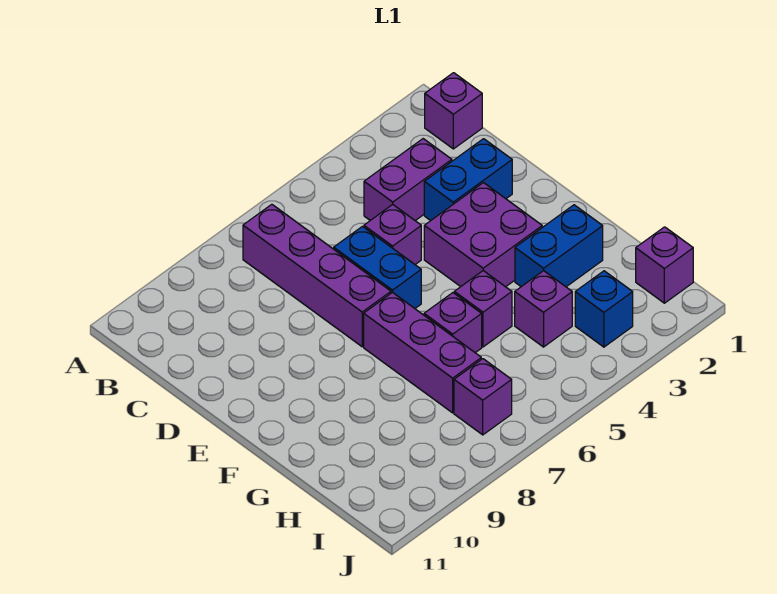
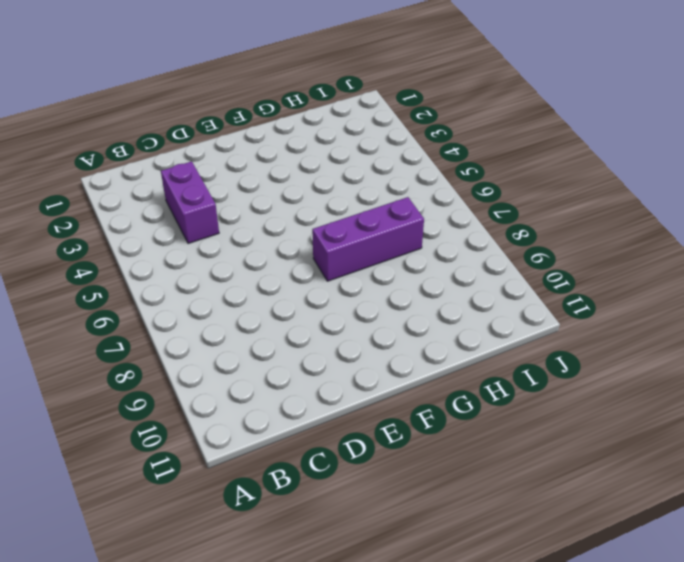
none -> purple 1x1 brick [425,73,482,149]
none -> purple 1x4 brick [243,204,391,347]
none -> blue 1x2 brick [424,139,512,221]

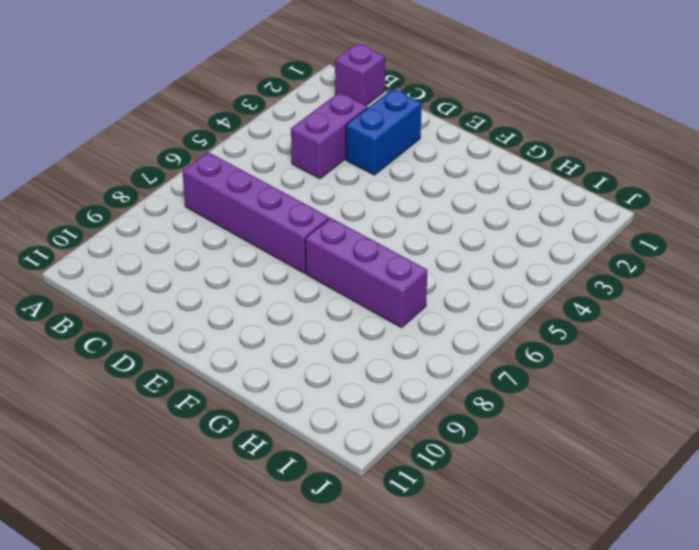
none -> purple 1x1 brick [364,205,421,264]
none -> blue 1x2 brick [334,227,421,308]
none -> purple 2x2 brick [424,183,542,287]

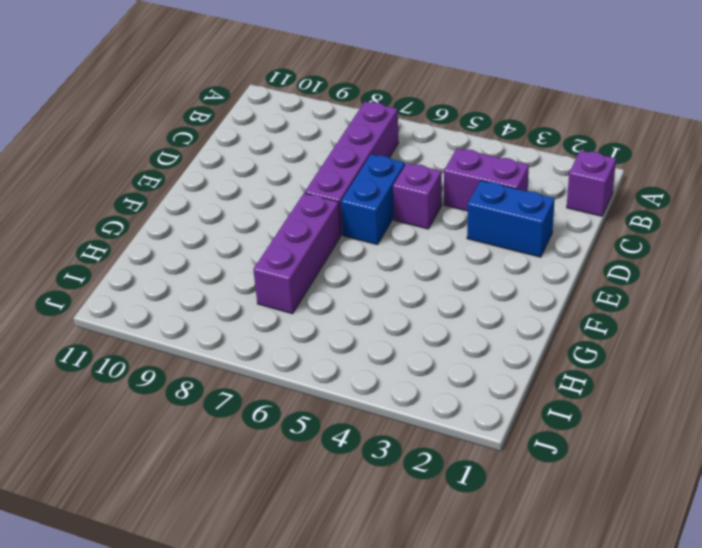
none -> purple 2x2 brick [424,183,542,287]
none -> blue 1x2 brick [515,205,603,287]
none -> purple 1x1 brick [454,271,512,347]

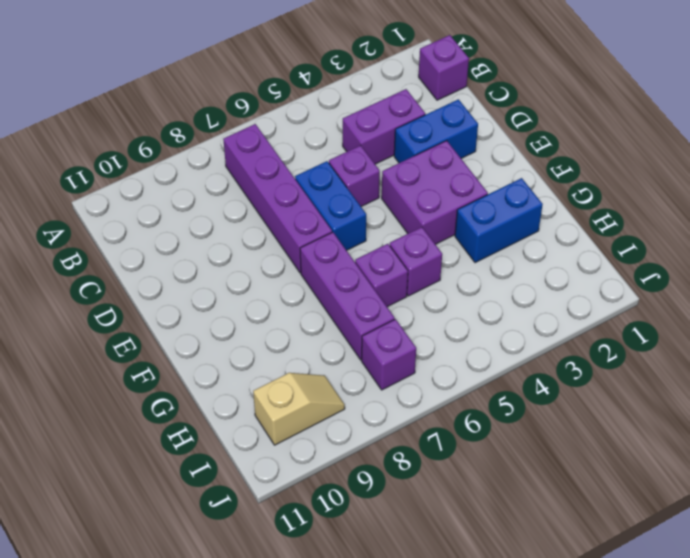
tan 1x2 slope [253,373,345,445] -> none
none -> purple 1x1 brick [515,271,572,347]
none -> purple 1x1 brick [636,227,693,303]
none -> blue 1x1 brick [575,271,633,347]

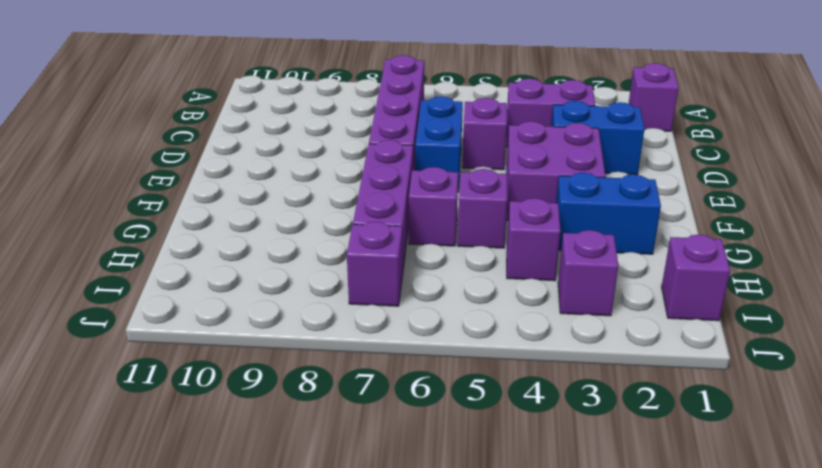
purple 1x1 brick [558,230,618,316] -> blue 1x1 brick [575,271,633,347]

